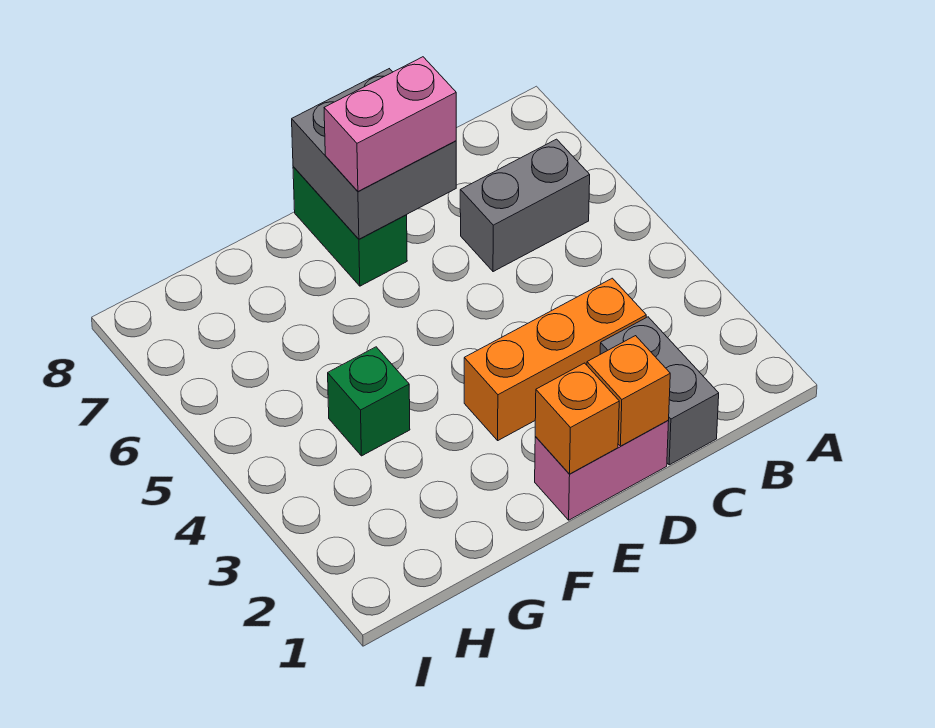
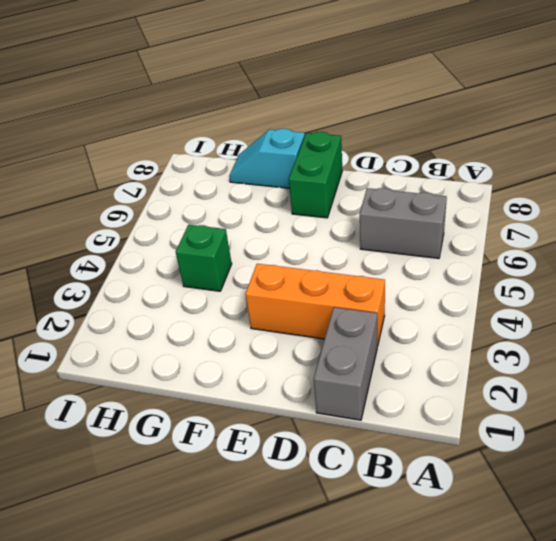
cyan 1x2 slope [229,129,305,188] -> none
none -> pink 1x2 brick [535,421,669,520]
none -> orange 1x1 brick [587,336,670,446]

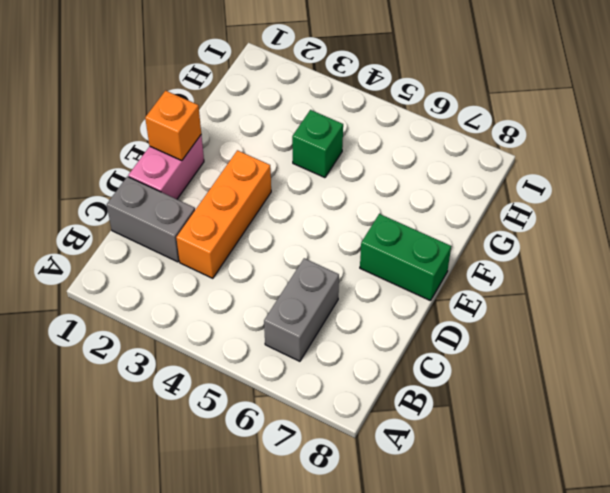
none -> orange 1x1 brick [587,336,670,446]
none -> grey 2x2 brick [292,69,456,239]

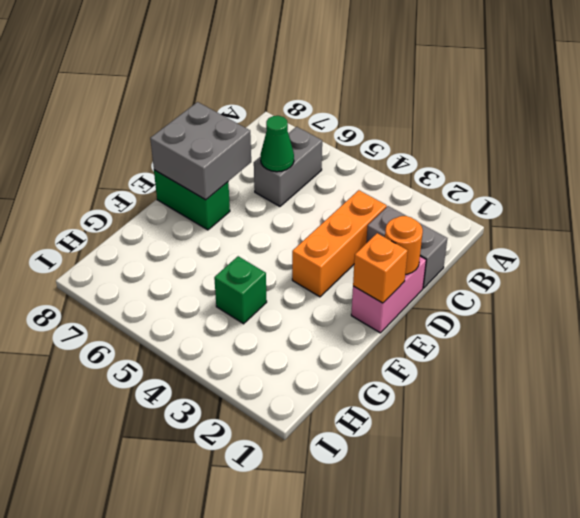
green 1x1 cone [260,116,294,172] -> none
orange 1x1 round brick [385,216,423,274] -> orange 1x1 brick [587,336,670,446]
none -> pink 1x2 brick [324,57,456,191]

